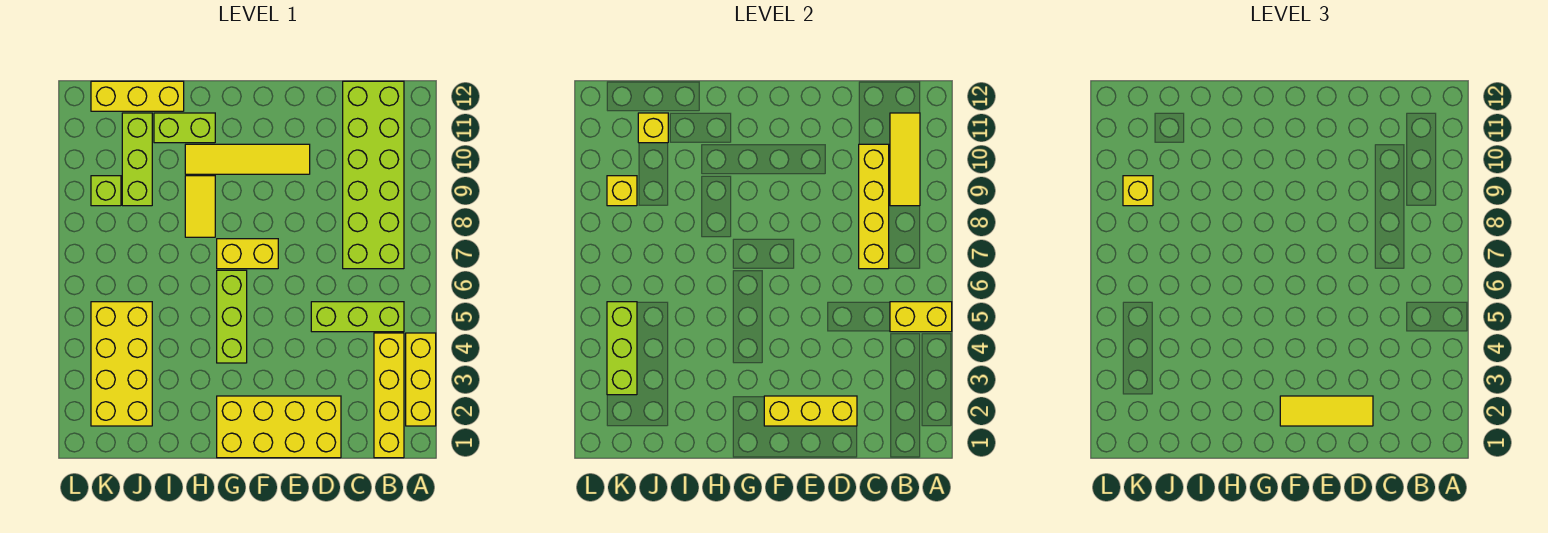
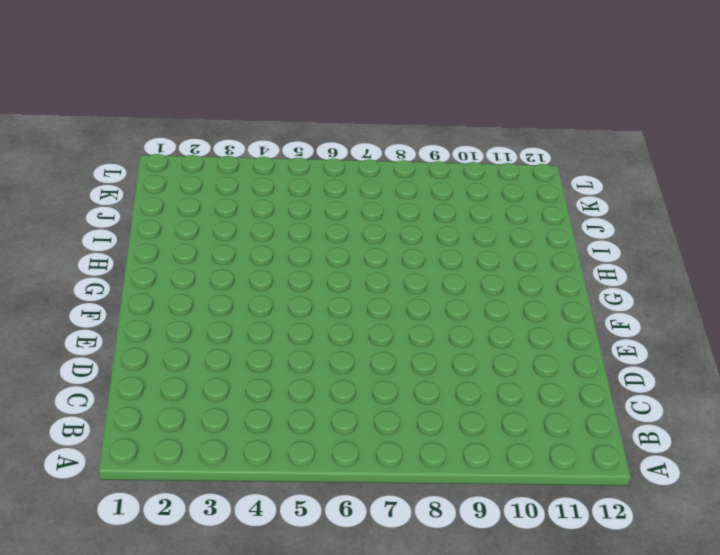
none -> yellow 1x3 brick [406,333,436,426]
none -> yellow 1x4 brick [374,333,404,458]
none -> lime 1x3 brick [311,302,404,332]

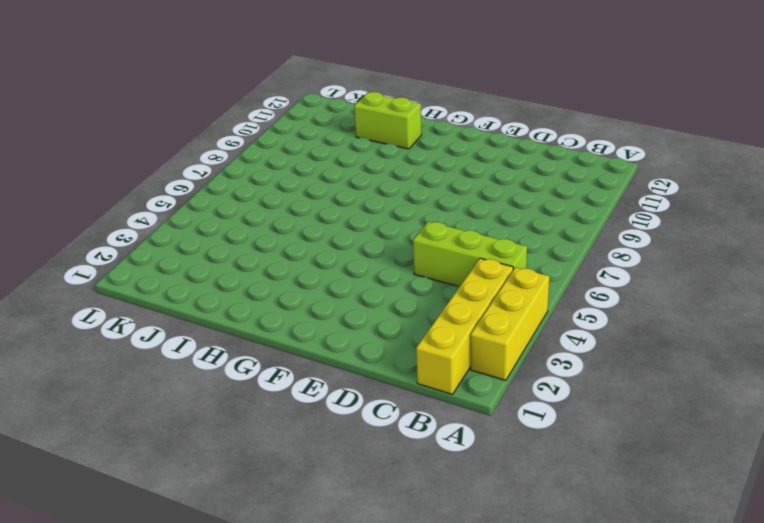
none -> lime 2x6 brick [343,81,404,269]
none -> yellow 2x4 brick [217,396,341,458]
none -> yellow 1x4 tile [185,144,310,174]

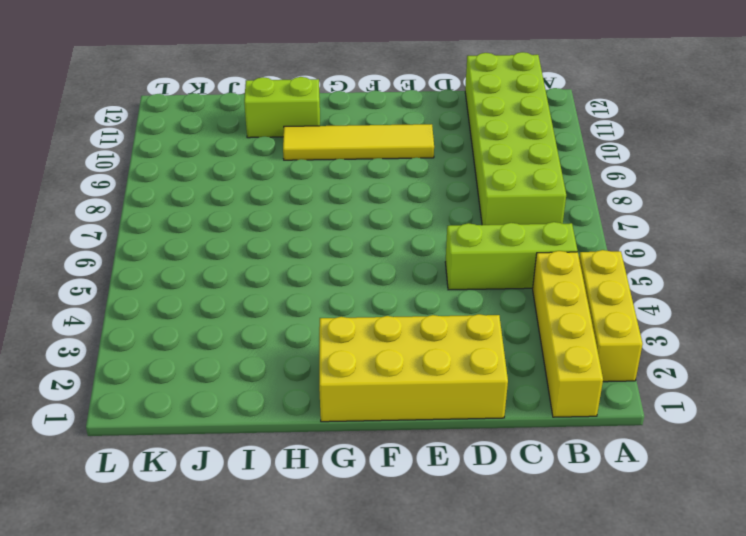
none -> yellow 1x2 brick [217,239,278,269]
none -> lime 1x3 brick [217,270,247,363]
none -> yellow 1x2 tile [185,176,215,237]

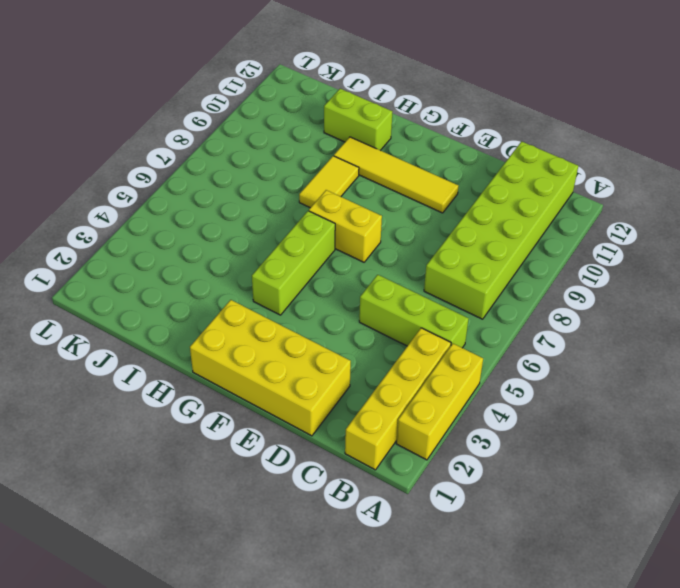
none -> yellow 1x3 brick [91,81,184,111]
none -> yellow 2x4 brick [91,302,152,426]
none -> lime 1x3 brick [122,113,152,206]

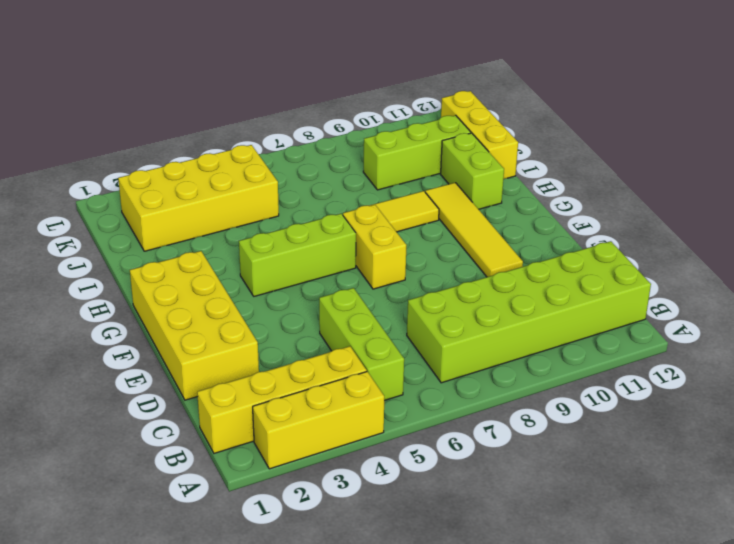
none -> lime 1x1 brick [91,176,121,206]
none -> yellow 1x2 brick [890,302,952,332]
none -> yellow 1x3 tile [890,113,920,206]

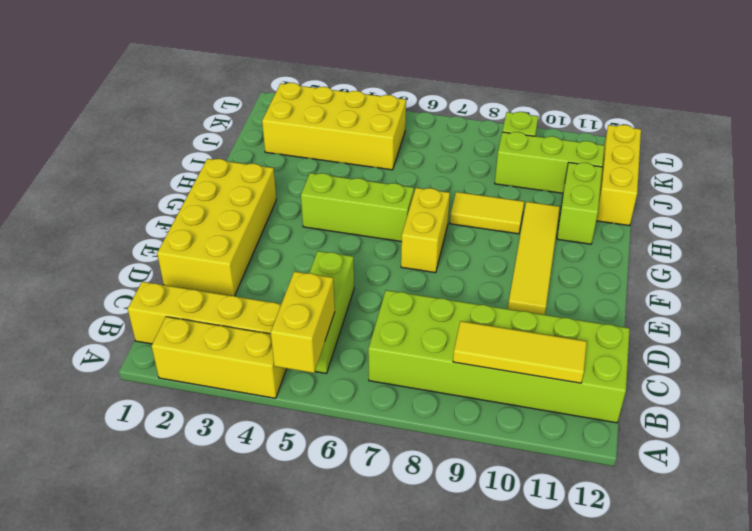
none -> yellow 1x4 brick [859,144,889,269]
none -> yellow 1x3 brick [764,396,857,426]
none -> yellow 1x1 brick [638,113,668,143]

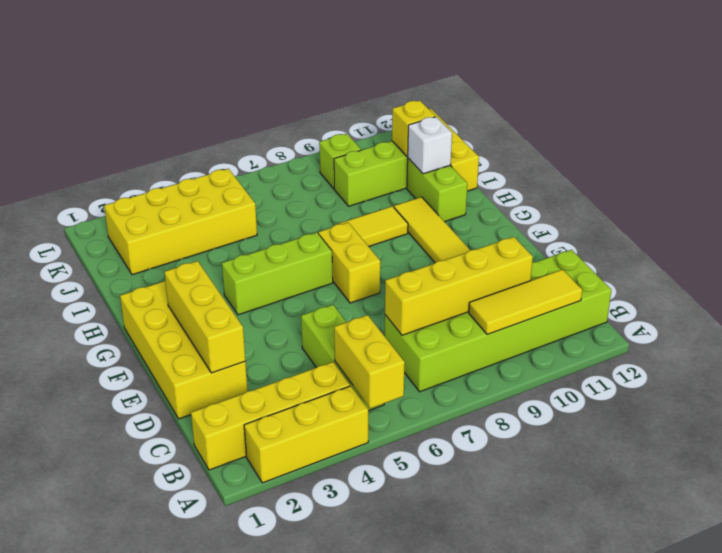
white 1x1 brick [407,117,452,174] -> none
none -> lime 1x3 brick [607,302,637,395]
none -> yellow 1x1 brick [607,176,637,206]
none -> yellow 1x3 tile [1280,396,1373,426]

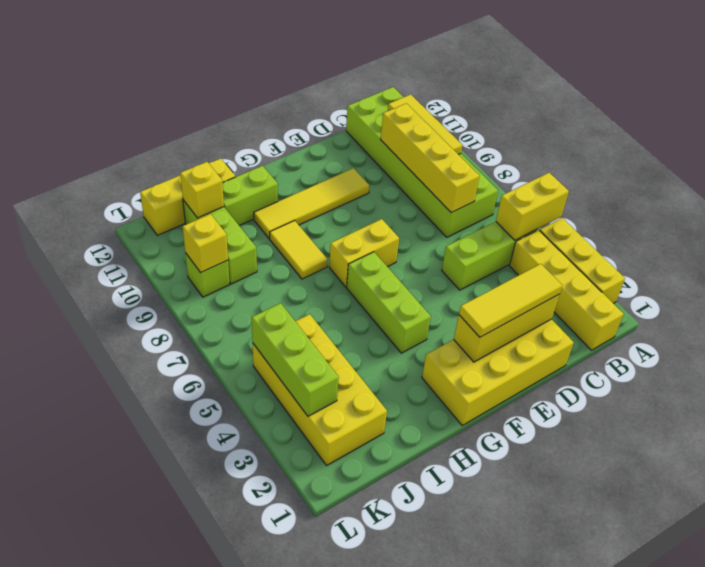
none -> yellow 1x1 brick [1123,176,1153,206]

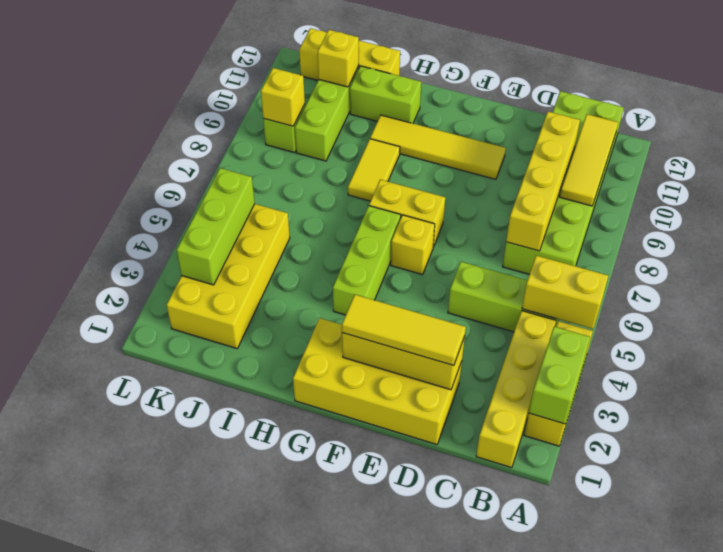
lime 1x2 brick [529,327,590,424] -> none
yellow 1x1 brick [391,215,435,275] -> yellow 1x1 brick moved to [1123,176,1153,206]

